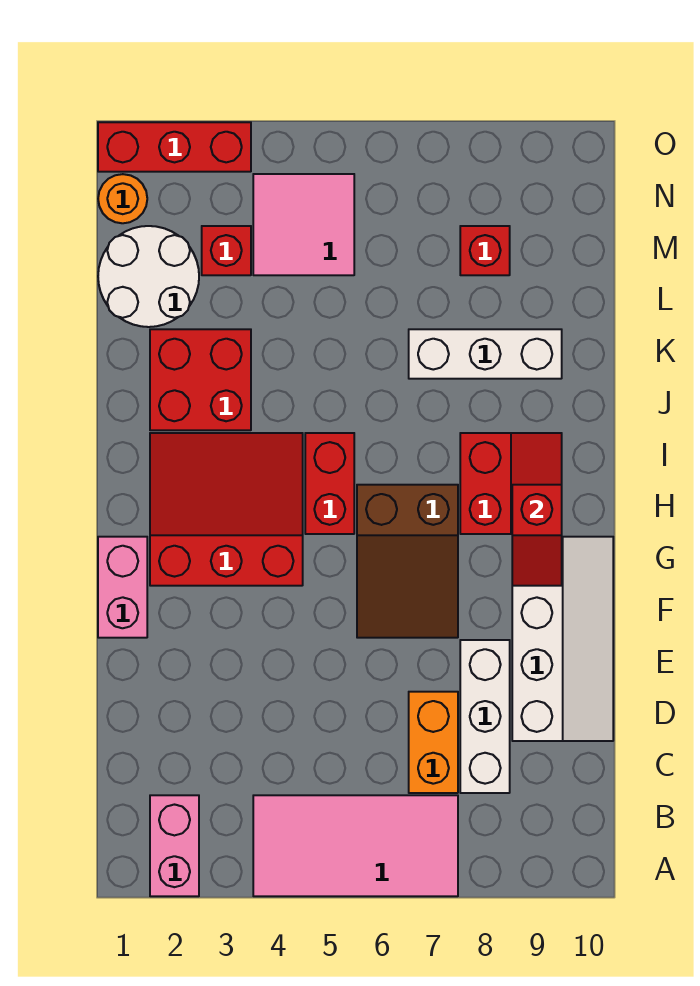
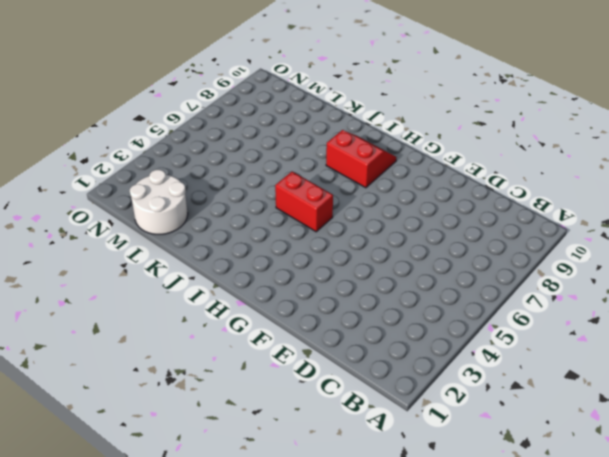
none -> pink 1x2 brick [150,795,199,896]
none -> pink 2x4 tile [253,795,458,896]
none -> orange 1x2 brick [409,692,458,793]

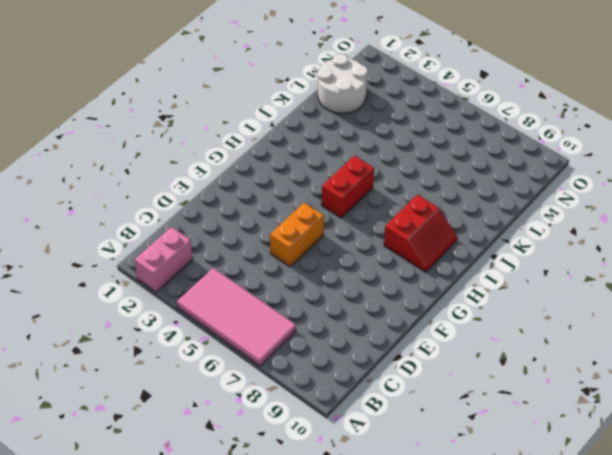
orange 1x2 brick [270,203,324,267] -> orange 1x2 brick moved to [409,692,458,793]
none -> white 1x3 brick [460,640,510,793]
none -> white 2x4 slope [512,537,613,741]
none -> pink 1x2 brick [98,537,147,638]

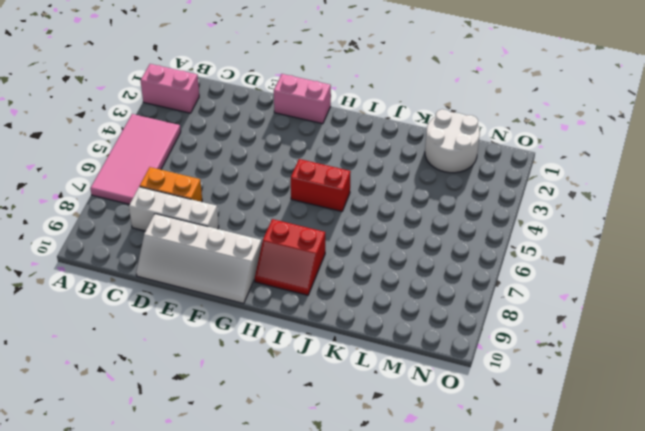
none -> brown 2x3 slope [357,485,458,638]
none -> red 3x3 slope [150,433,303,586]
none -> red 2x2 brick [150,329,251,430]

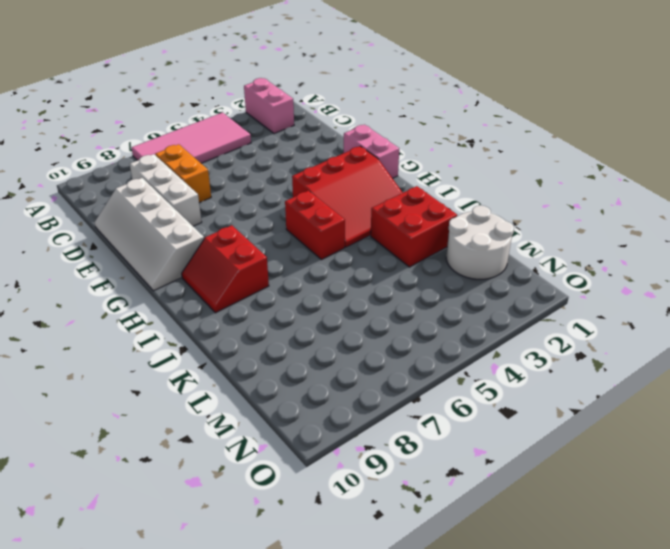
none -> brown 2x3 slope [357,485,458,638]
none -> white 1x3 brick [409,329,562,379]
none -> red 1x1 brick [202,226,251,275]

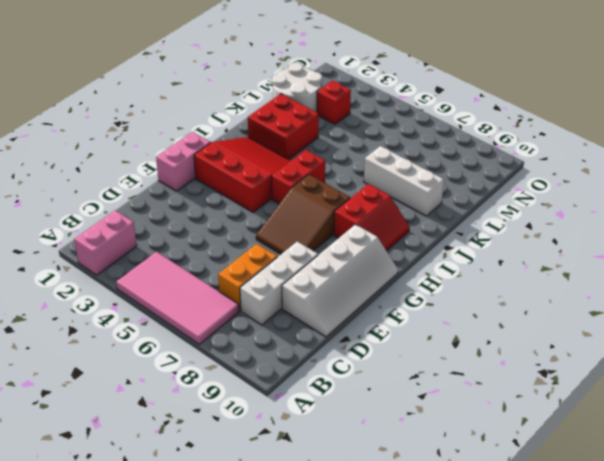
none -> pink 2x2 tile [253,174,354,275]
none -> red 1x1 brick [460,226,510,275]
none -> orange 1x1 round brick [98,174,147,223]

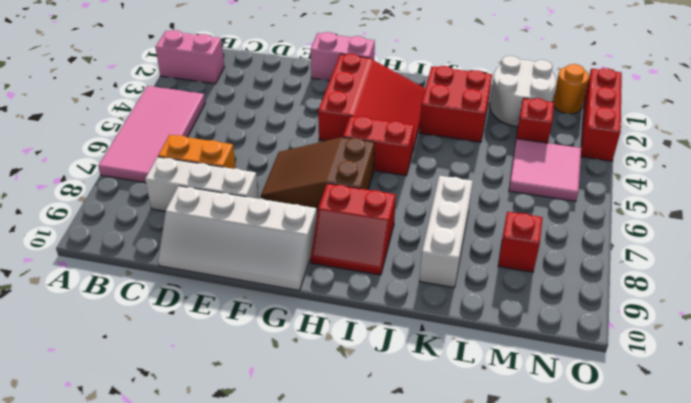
none -> red 1x2 slope [512,485,562,586]

